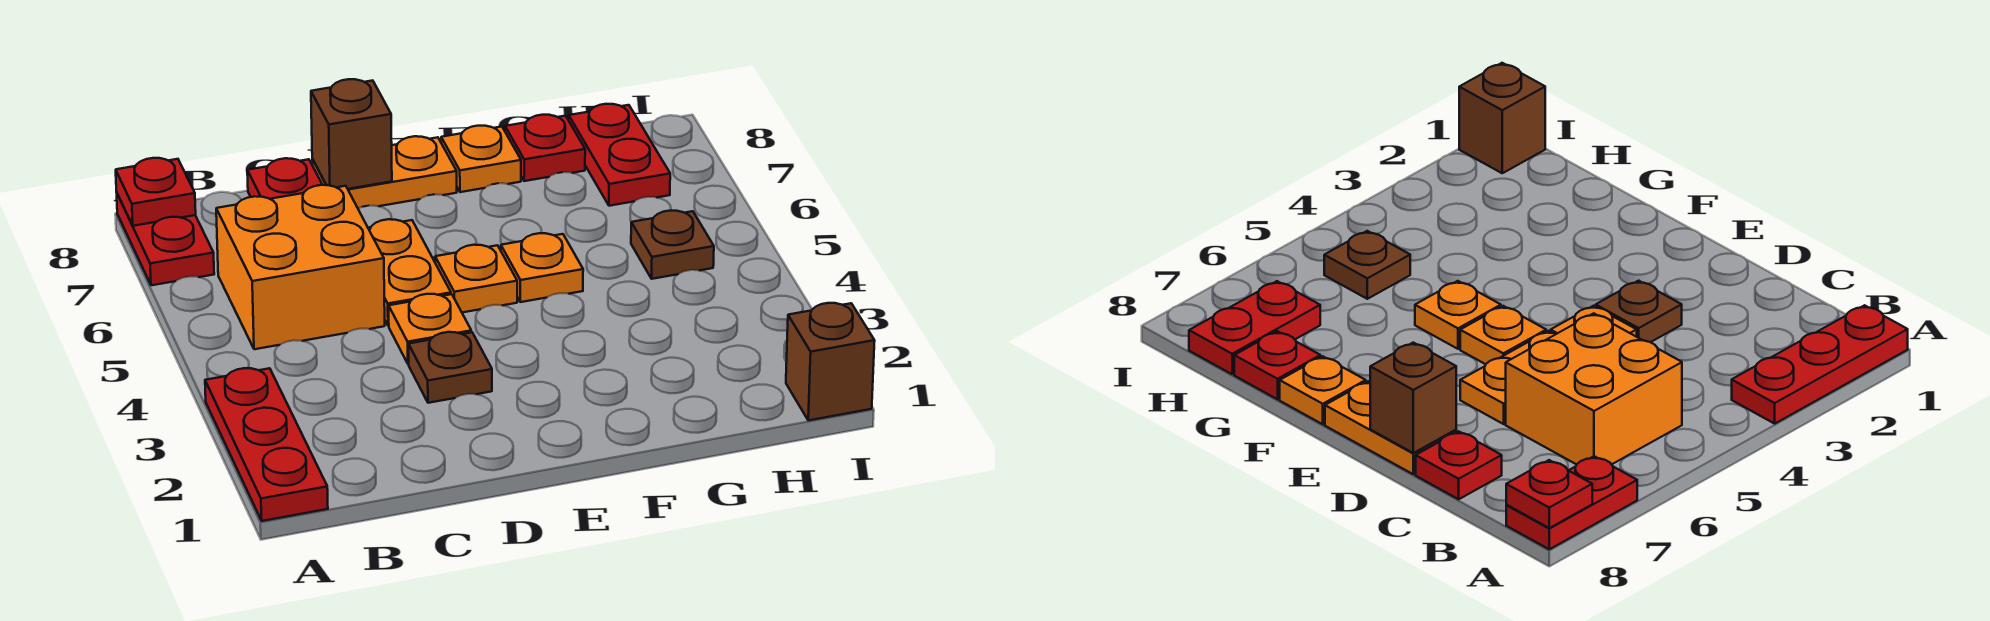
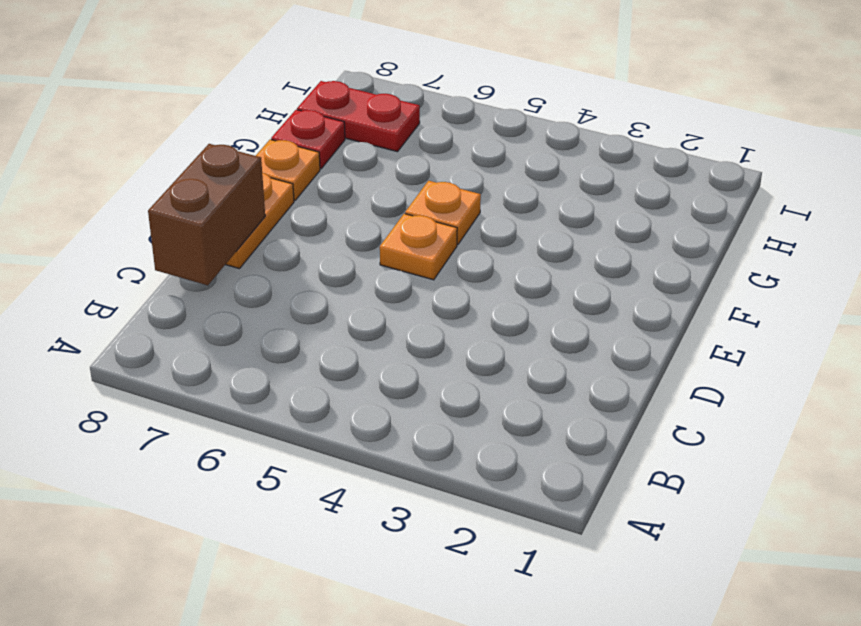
brown 1x2 brick [148,144,265,285] -> brown 1x1 brick [311,79,392,189]
none -> red 1x3 plate [205,368,328,521]
none -> red 1x2 plate [117,194,214,285]
none -> orange 2x2 brick [216,185,385,349]

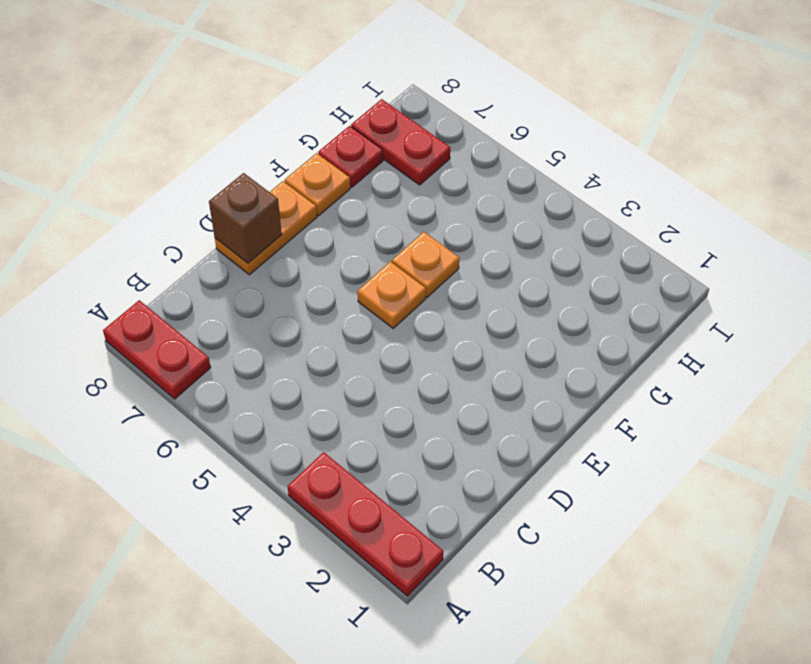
none -> orange 2x2 brick [216,185,385,349]
none -> red 1x1 plate [247,158,322,199]
none -> brown 1x1 plate [409,332,492,403]

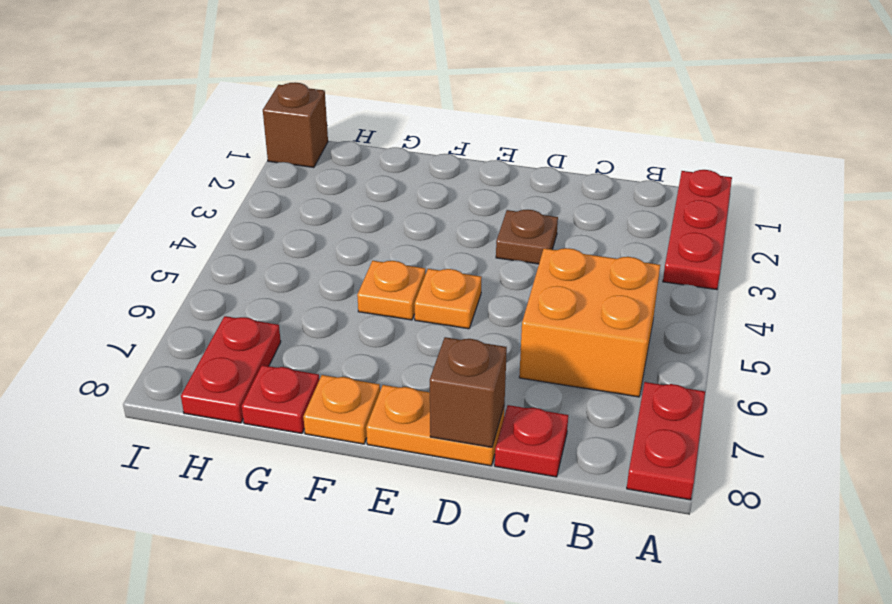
none -> orange 1x1 plate [389,294,471,364]
none -> orange 1x2 plate [368,219,451,326]
none -> brown 1x1 plate [631,211,714,279]

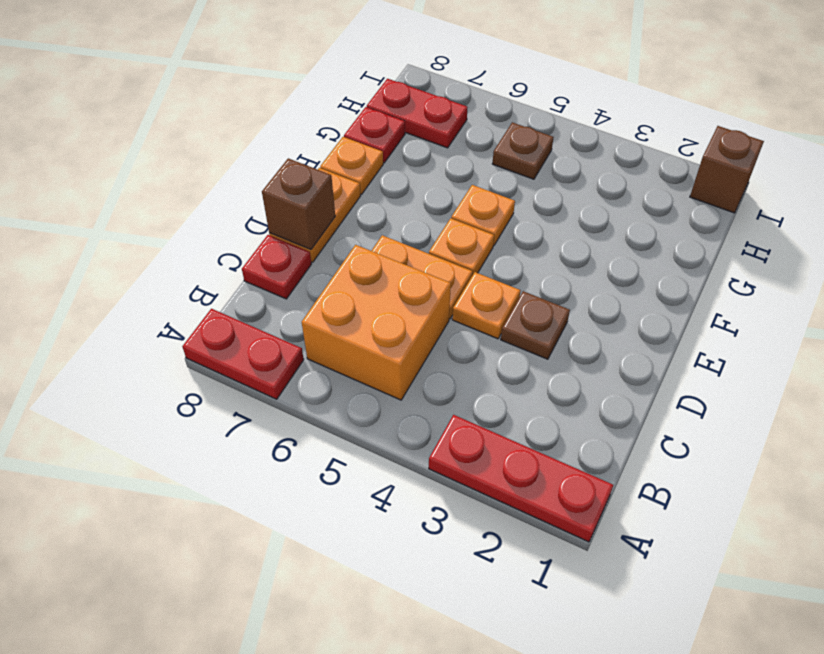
none -> red 1x1 plate [116,158,196,226]

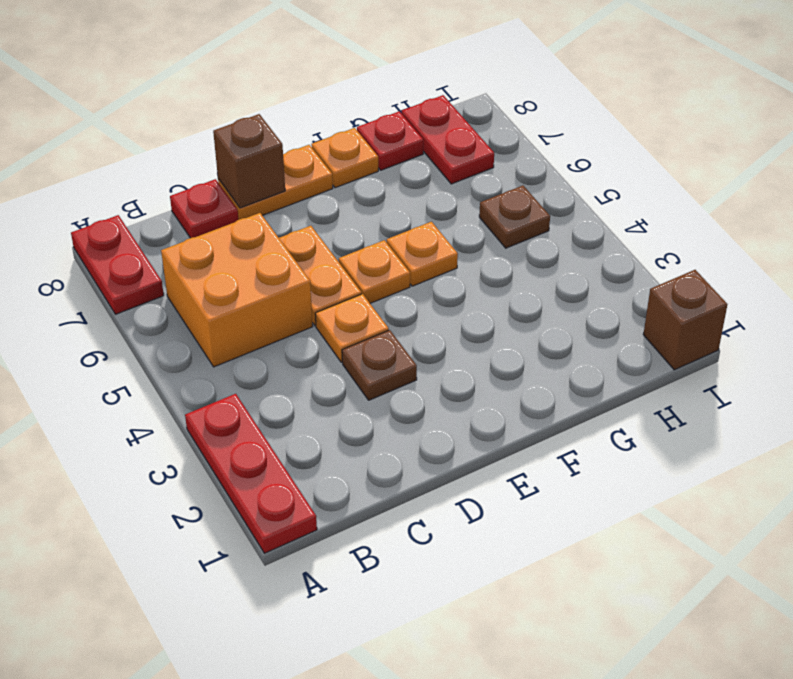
none -> red 1x1 plate [116,158,196,226]

